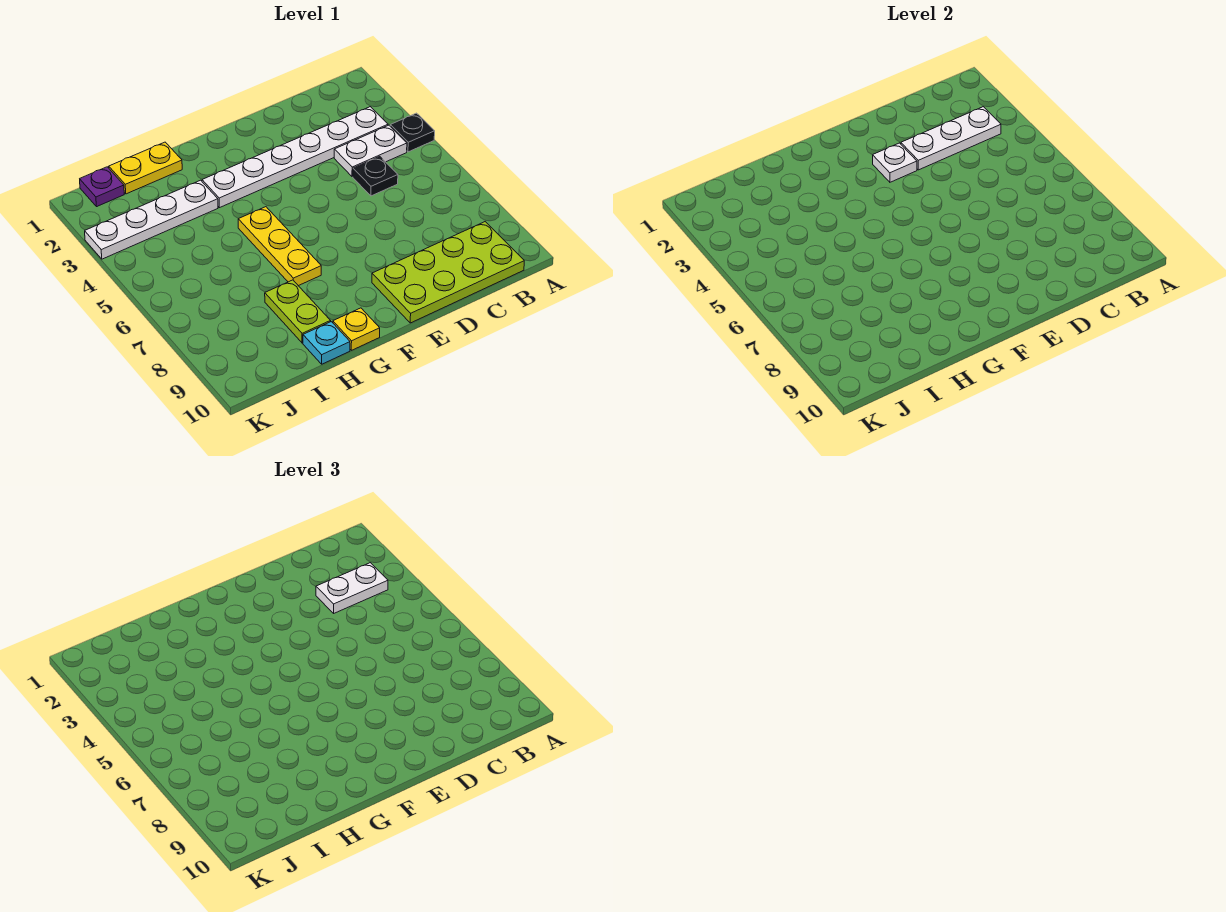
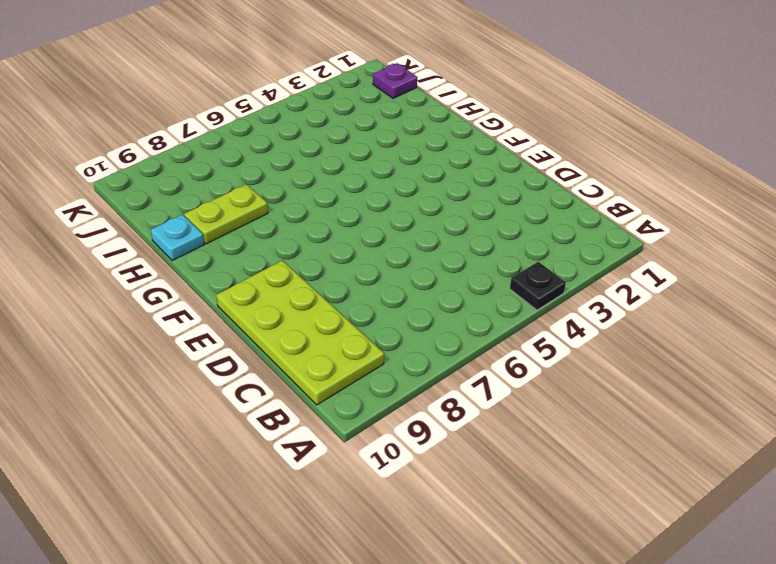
none -> white 1x6 plate [202,107,388,208]
none -> white 1x2 plate [334,125,407,177]
none -> black 1x1 plate [353,156,398,196]

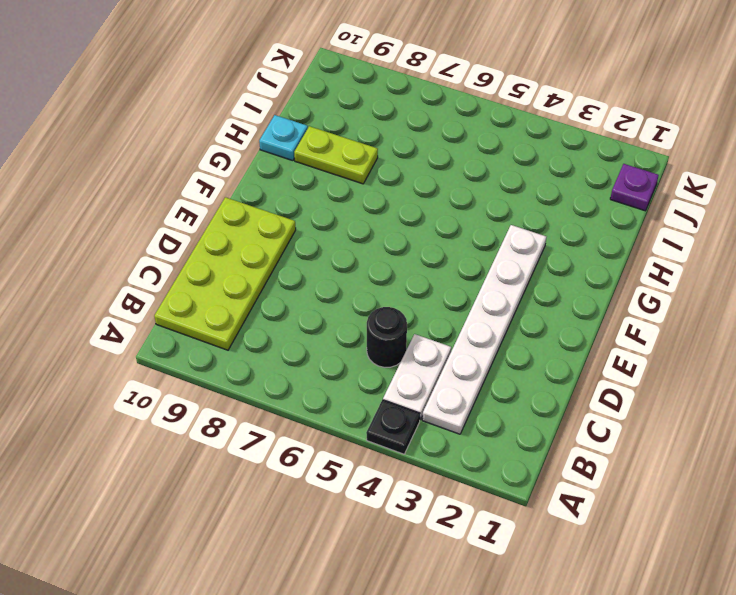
black 1x1 round brick [367,307,407,367] -> black 1x1 plate [353,156,398,196]
none -> yellow 1x3 plate [238,207,321,286]
none -> yellow 1x1 plate [333,308,380,350]
none -> yellow 1x2 plate [109,142,182,194]

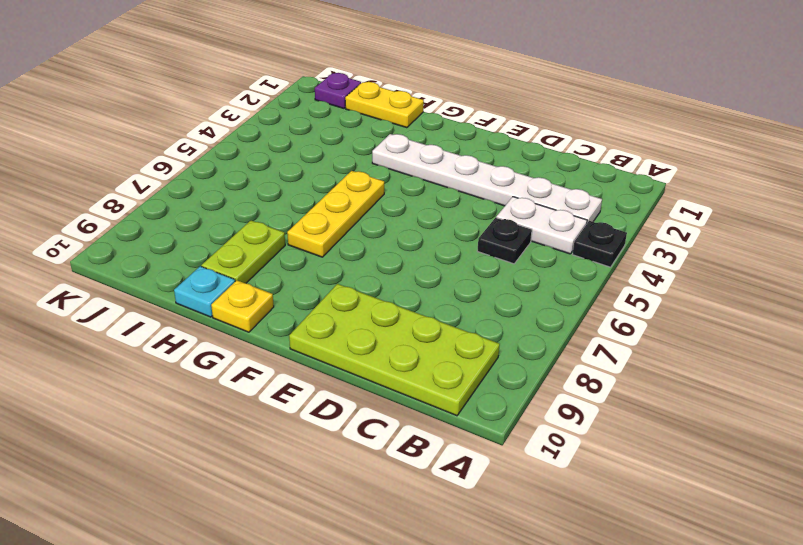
none -> white 1x4 plate [85,180,218,259]
none -> white 1x3 plate [901,107,1001,170]
none -> white 1x1 plate [873,143,917,182]

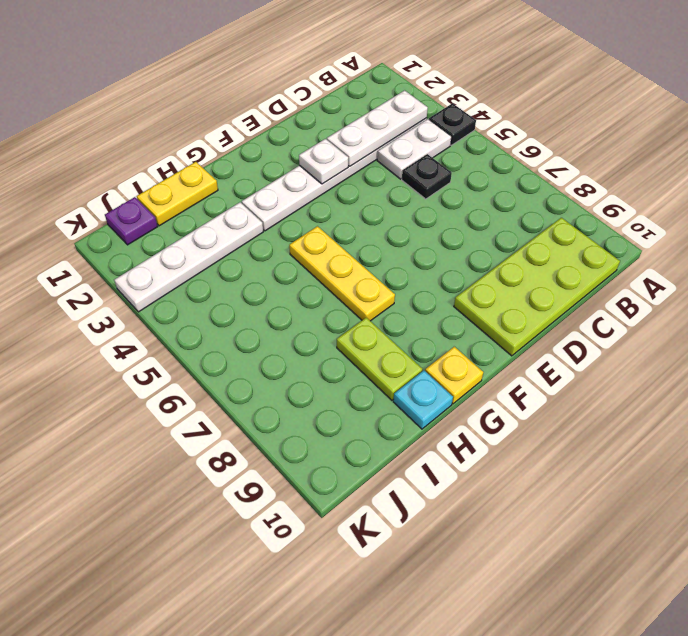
none -> white 1x2 plate [316,563,388,613]

